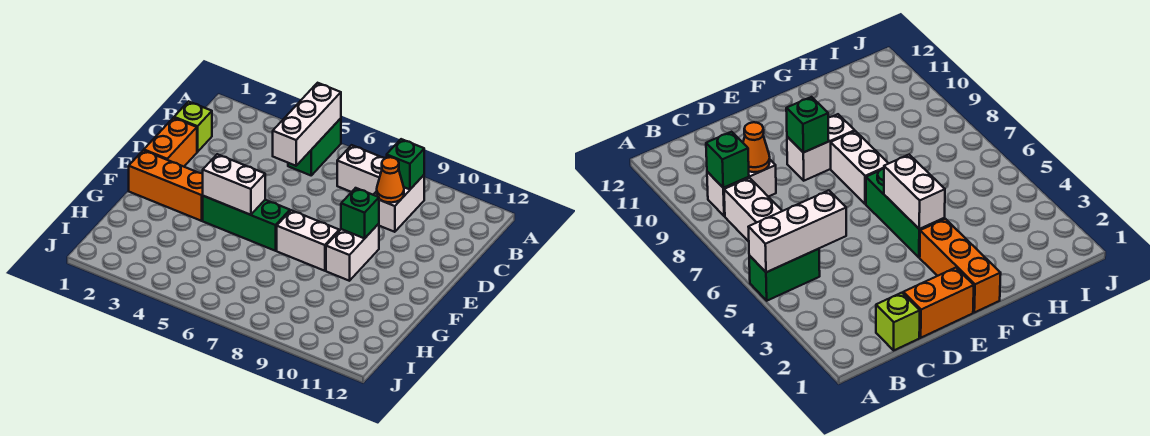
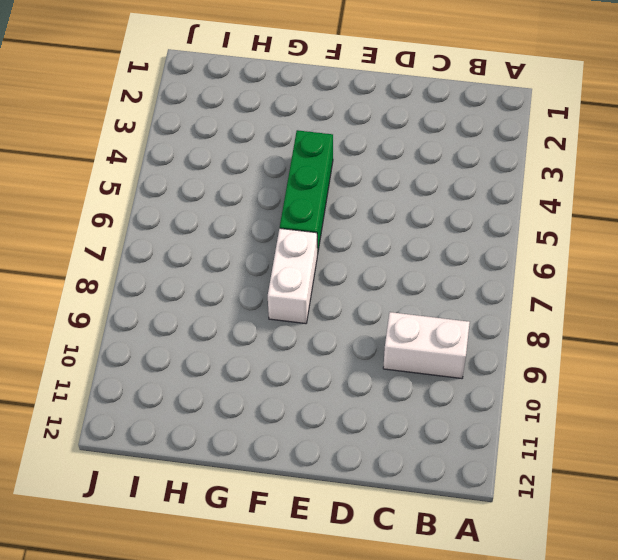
none -> green 1x2 brick [288,118,341,175]
none -> white 1x2 brick [337,145,385,195]
none -> lime 1x1 brick [174,101,212,152]

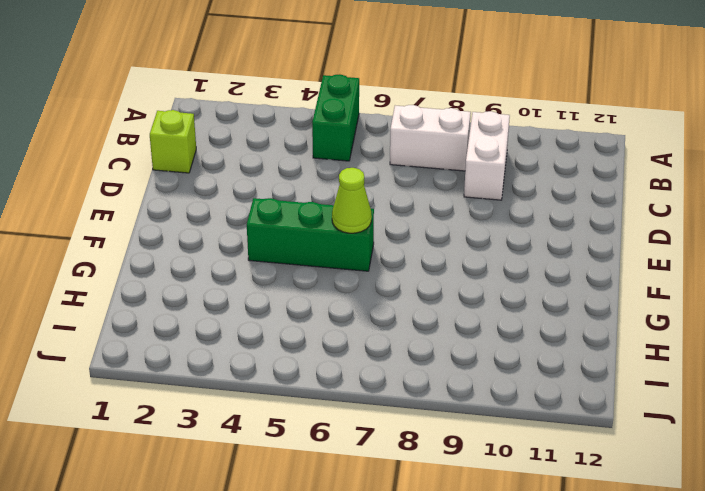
lime 1x1 cone [332,168,372,233] -> none
none -> orange 1x2 brick [144,118,197,167]
none -> white 1x2 brick [326,224,379,281]
none -> orange 1x3 brick [129,150,203,221]

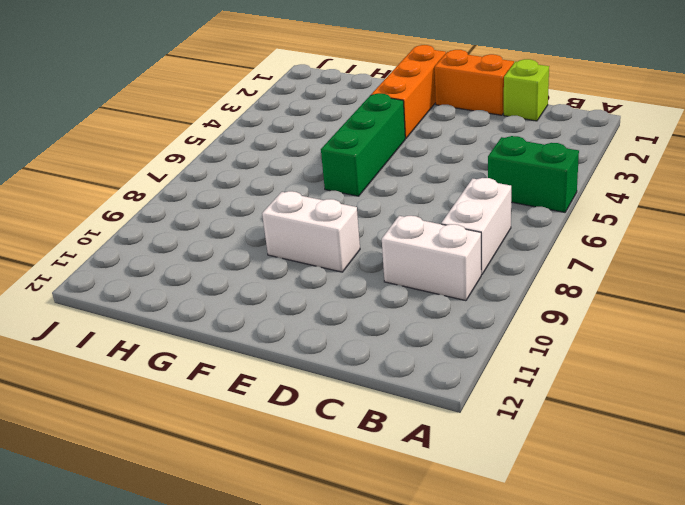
none -> white 1x2 brick [277,210,339,271]
none -> white 1x3 brick [273,83,341,166]
none -> green 1x1 brick [387,139,424,189]

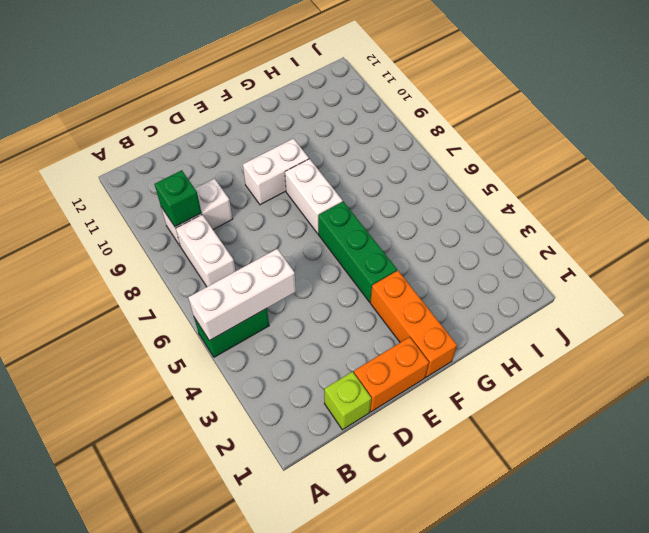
none -> orange 1x1 cone [377,157,404,203]
none -> green 1x1 brick [341,188,379,238]
none -> white 1x2 brick [203,154,265,215]

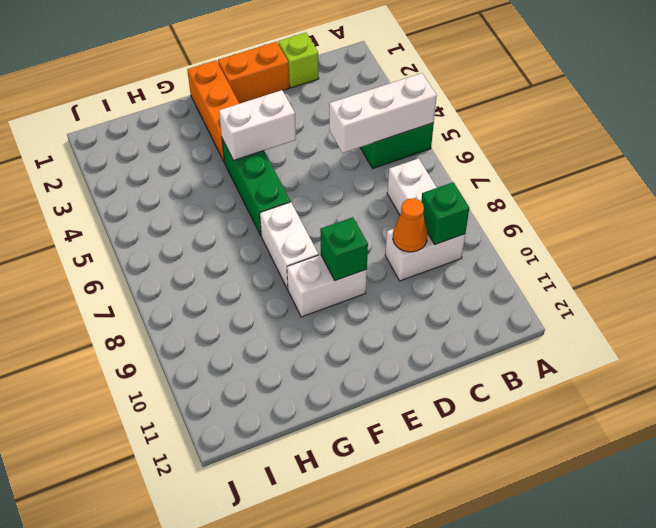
white 1x2 brick [219,90,296,160] -> white 1x2 brick turned to [203,154,265,215]

